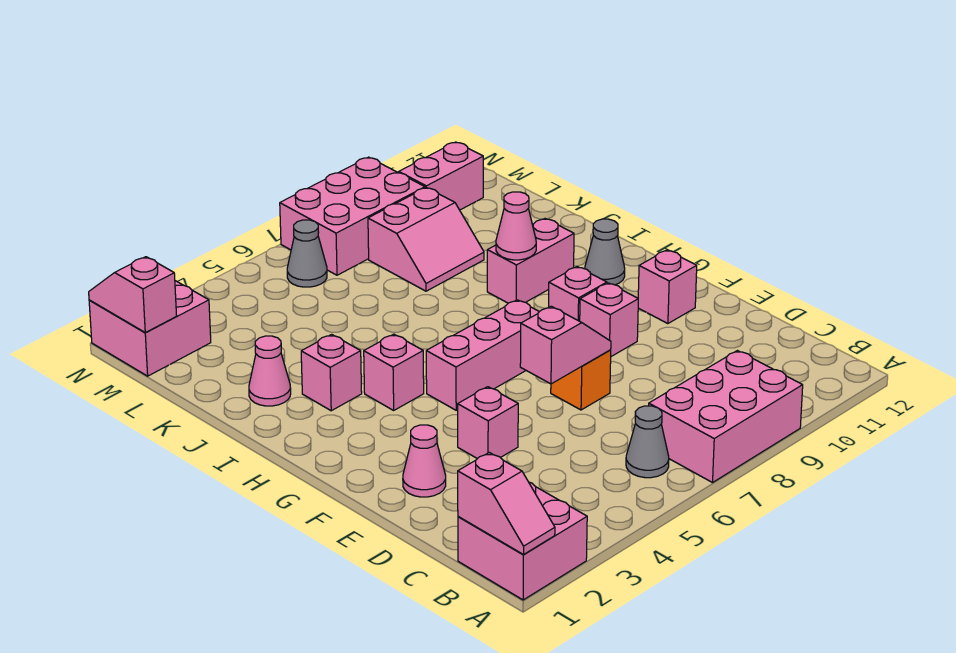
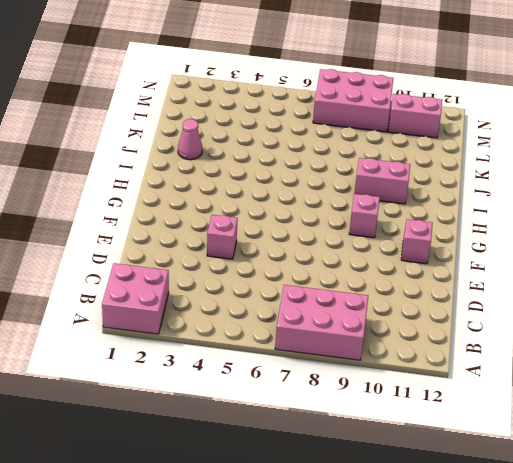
none -> grey 1x1 cone [626,406,669,478]
none -> pink 1x1 cone [403,425,446,497]
none -> orange 1x1 brick [551,350,611,410]

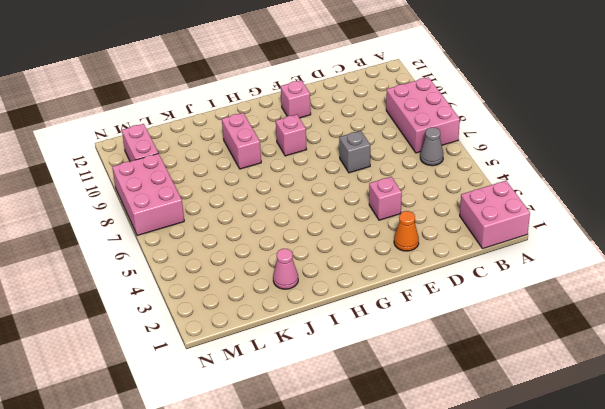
orange 1x1 cone [394,211,419,251] -> pink 1x1 cone [403,425,446,497]
grey 1x1 brick [339,131,370,173] -> orange 1x1 brick [551,350,611,410]
none -> pink 1x1 brick [580,283,638,356]
none -> pink 1x3 brick [426,300,539,410]
none -> pink 1x1 brick [364,334,424,410]

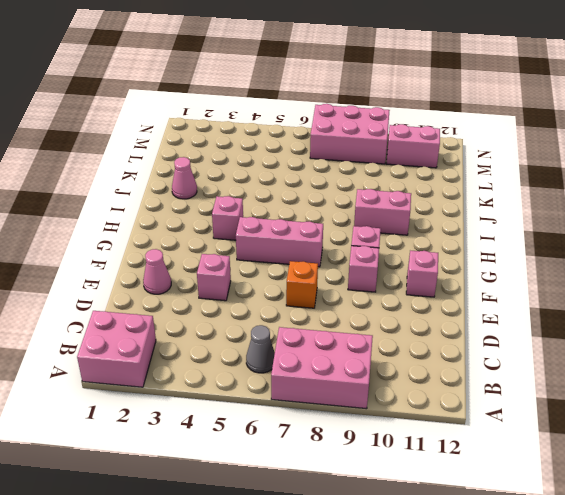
none -> grey 1x1 cone [585,219,625,285]
none -> pink 1x1 brick [301,334,362,411]
none -> pink 2x2 slope [368,188,484,291]

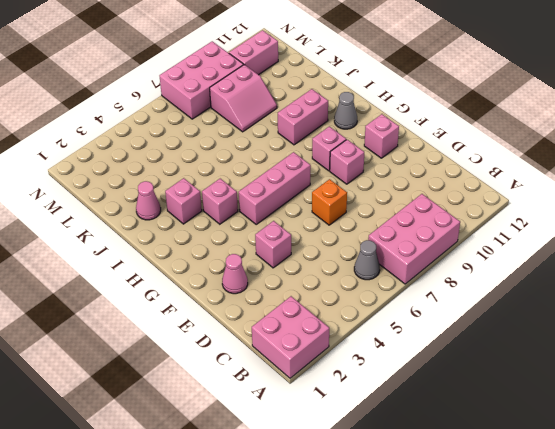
none -> pink 2x2 brick [89,281,211,376]
none -> grey 1x1 cone [287,220,327,287]
none -> pink 1x2 slope [458,453,555,555]

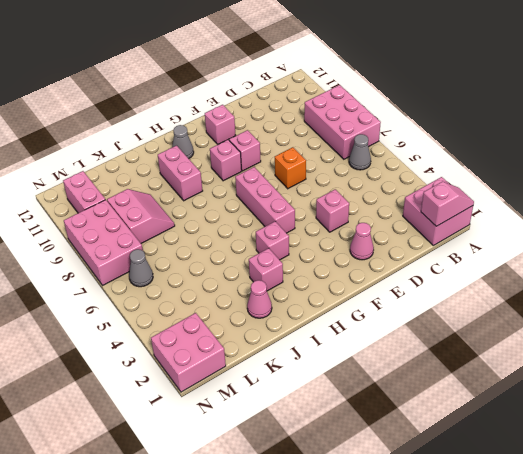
none -> pink 1x2 slope [520,306,611,384]
none -> pink 1x1 cone [496,192,536,260]
none -> pink 1x2 slope [89,257,177,332]

